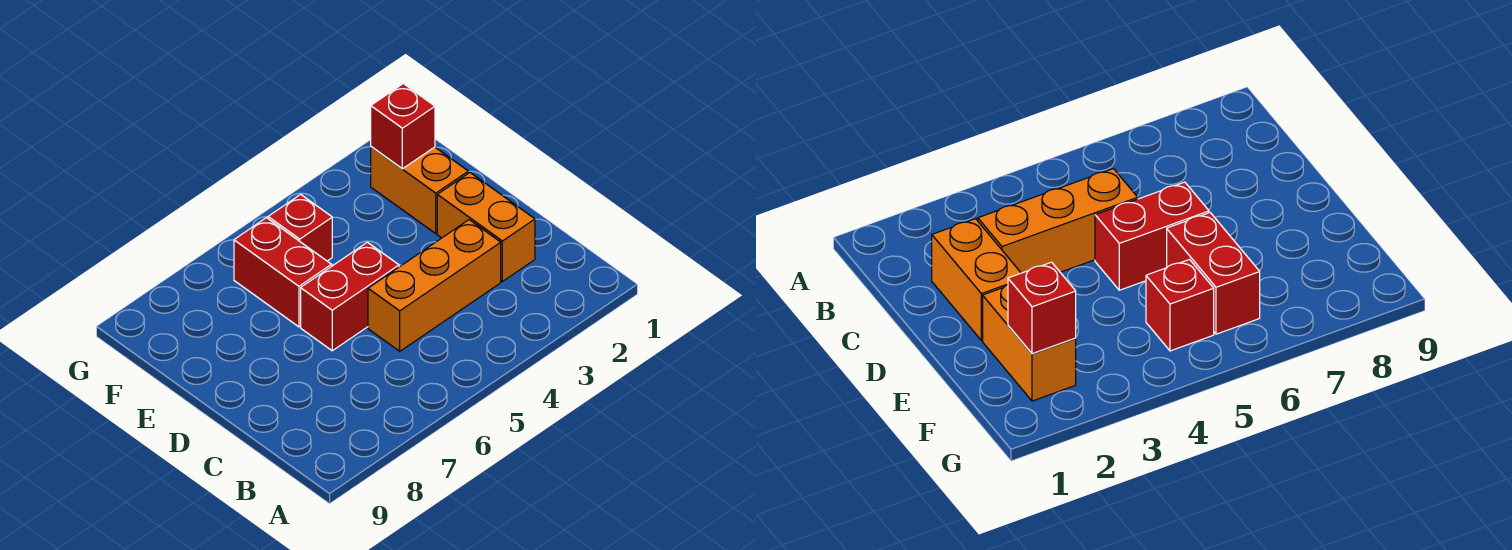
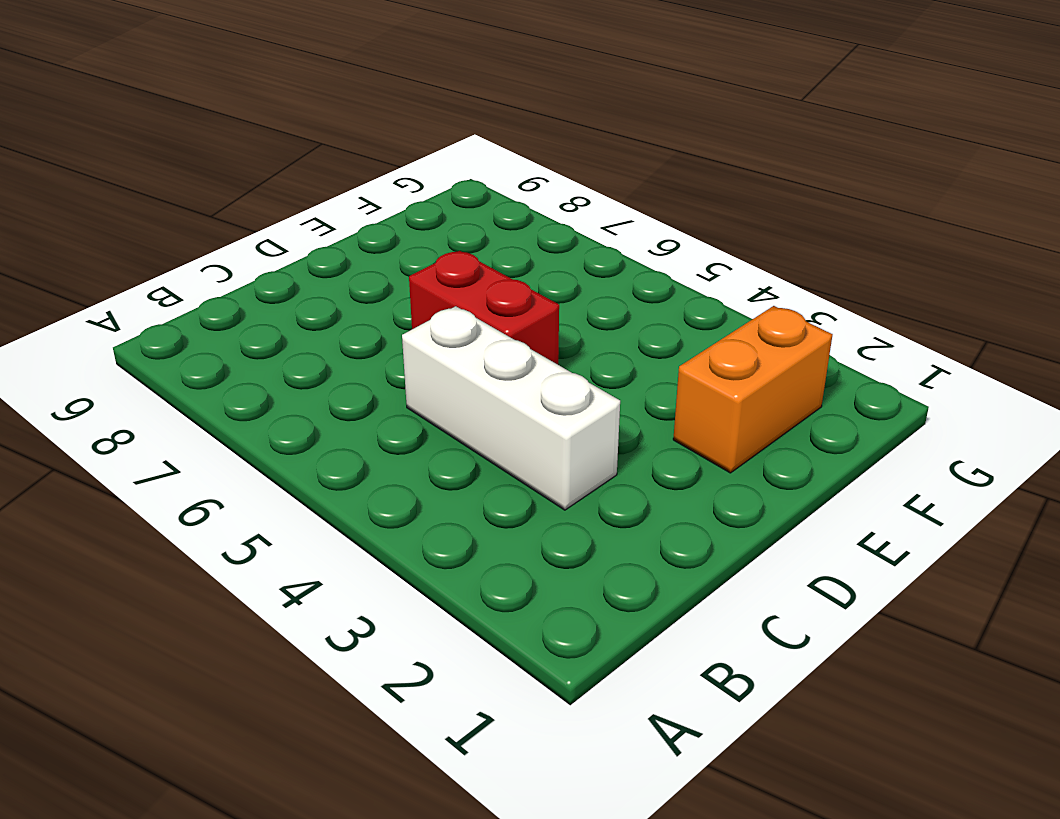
white 1x3 brick [402,306,620,510] -> orange 1x3 brick [368,220,501,351]
none -> orange 1x2 brick [437,173,535,281]
none -> red 1x2 brick [234,218,332,327]

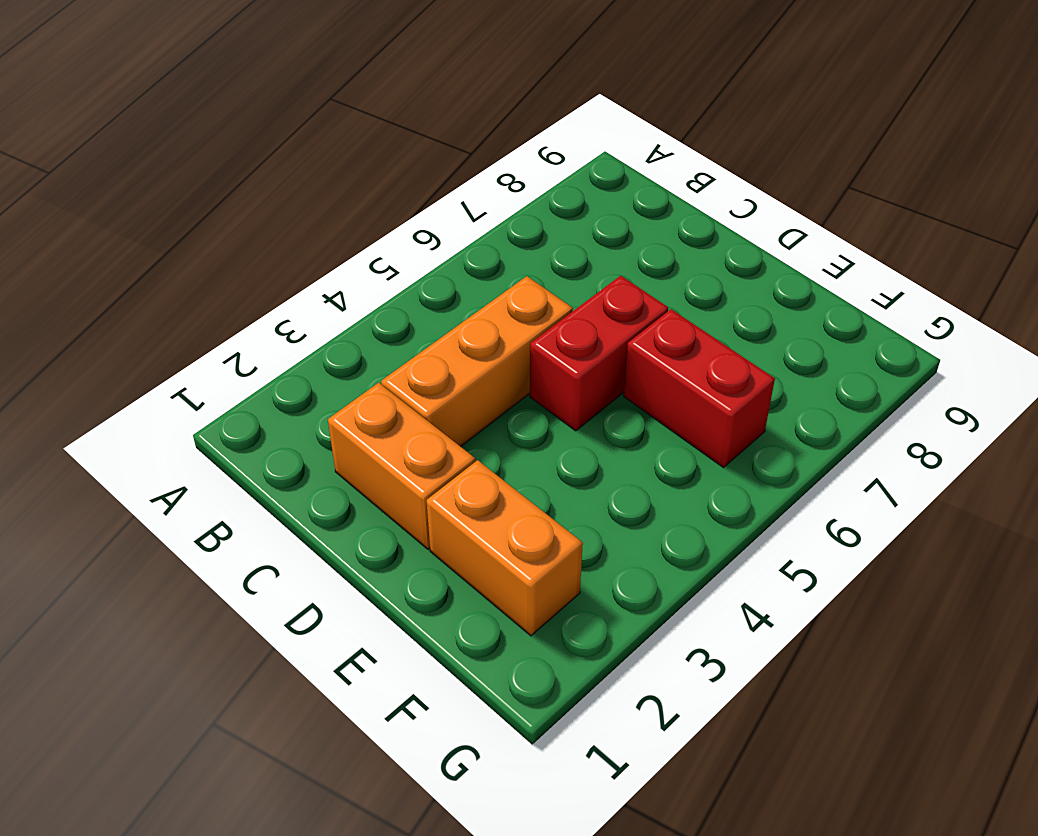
none -> red 1x1 brick [268,194,332,261]
none -> red 1x1 brick [371,84,435,169]

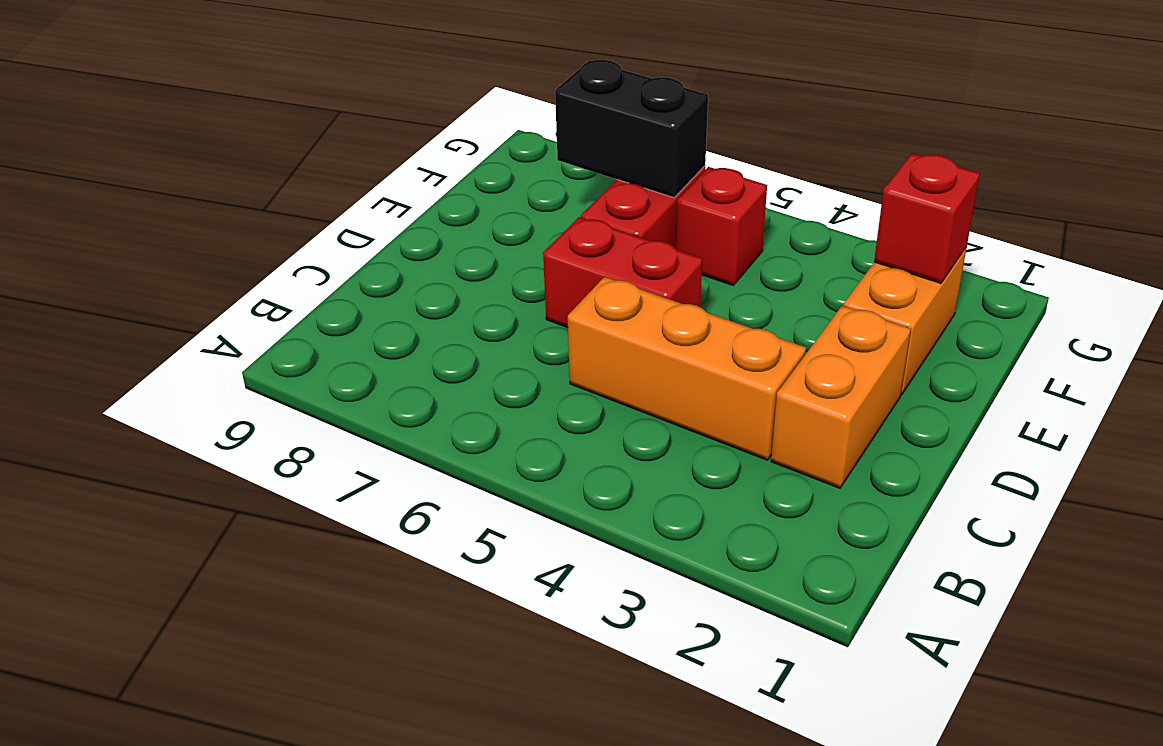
black 1x2 brick [555,60,708,198] -> none

